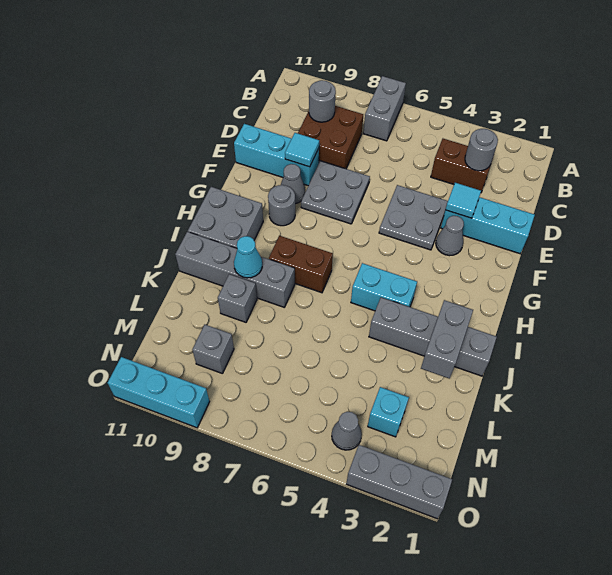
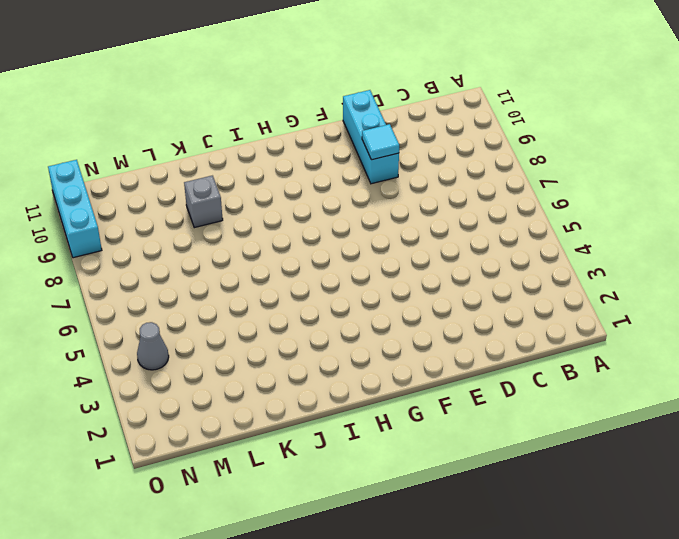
none -> grey 1x2 brick [363,76,406,141]
none -> brown 1x2 brick [431,139,491,192]
none -> brown 2x2 brick [298,106,363,169]

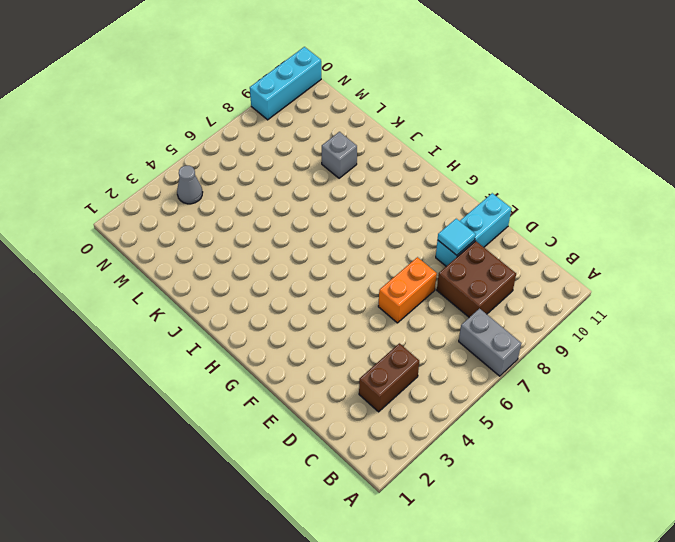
orange 1x2 brick [378,257,437,323] -> grey 2x2 plate [301,161,370,224]
none -> cyan 1x3 brick [441,197,535,254]
none -> grey 2x2 plate [379,185,448,250]
none -> grey 1x1 cone [436,216,464,256]

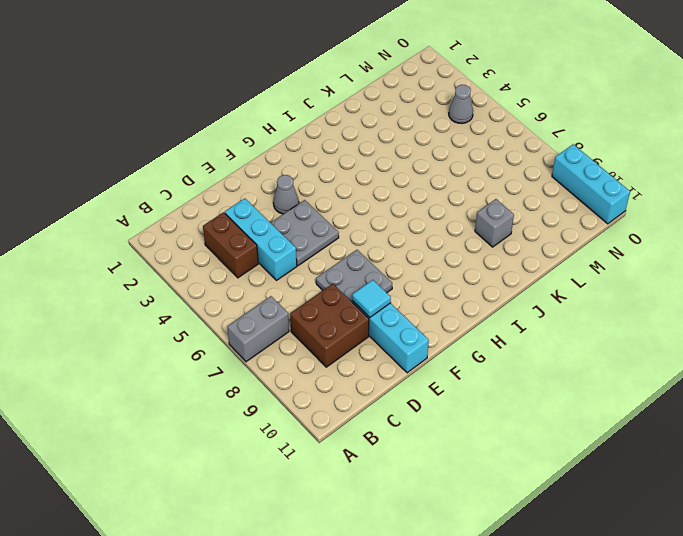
cyan 1x3 brick [225,198,297,280] -> cyan 1x3 brick moved to [441,197,535,254]
none -> grey 1x1 cone [281,164,305,204]
none -> grey 1x1 round brick [268,185,295,226]
none -> grey 2x2 brick [188,187,263,248]

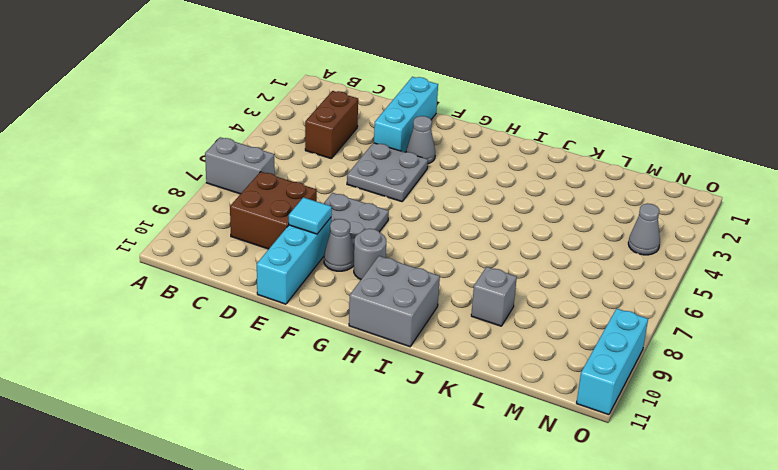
none -> cyan 1x2 brick [351,263,417,311]
none -> brown 1x2 brick [269,236,333,293]
none -> grey 1x4 brick [369,298,497,376]

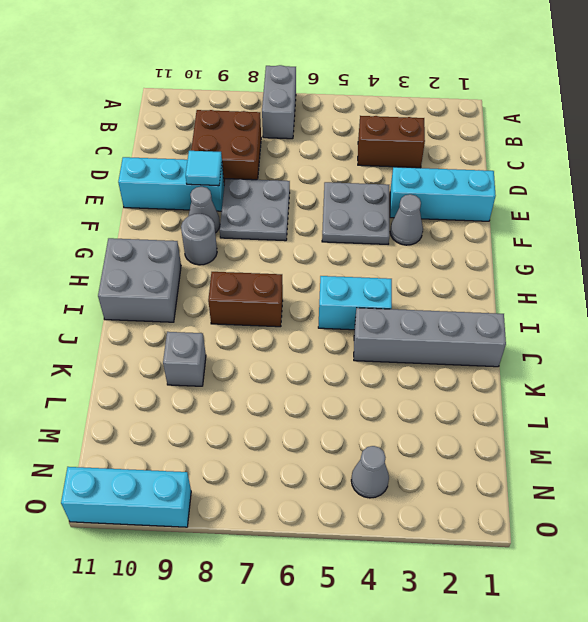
none -> grey 1x4 brick [175,232,295,307]
none -> cyan 1x1 brick [368,387,409,437]
none -> grey 1x1 brick [192,325,234,373]

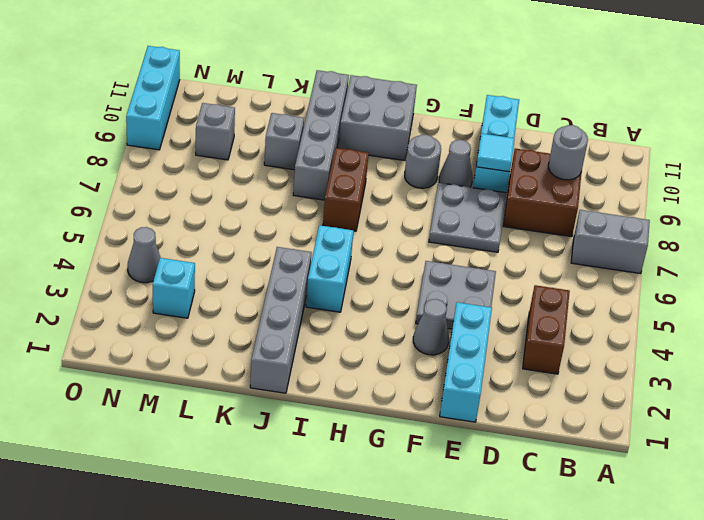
none -> grey 1x3 brick [346,445,452,519]
none -> grey 1x1 round brick [465,129,498,171]
none -> cyan 1x1 tile [445,183,481,218]

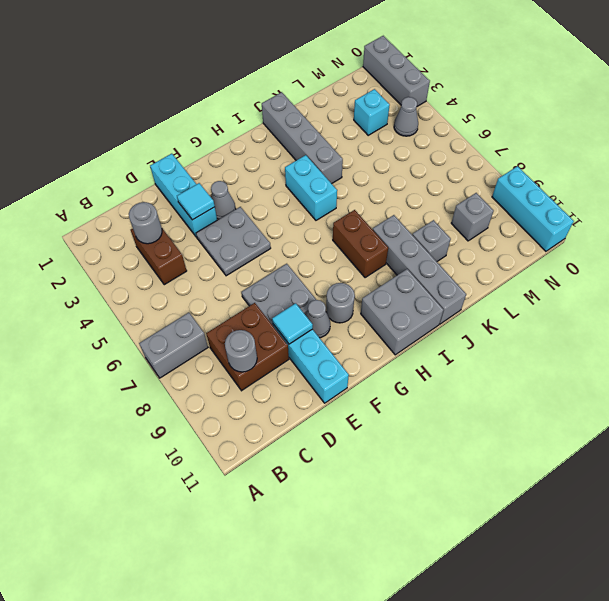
none -> grey 1x2 brick [421,300,473,378]
none -> cyan 1x1 cone [234,236,262,278]

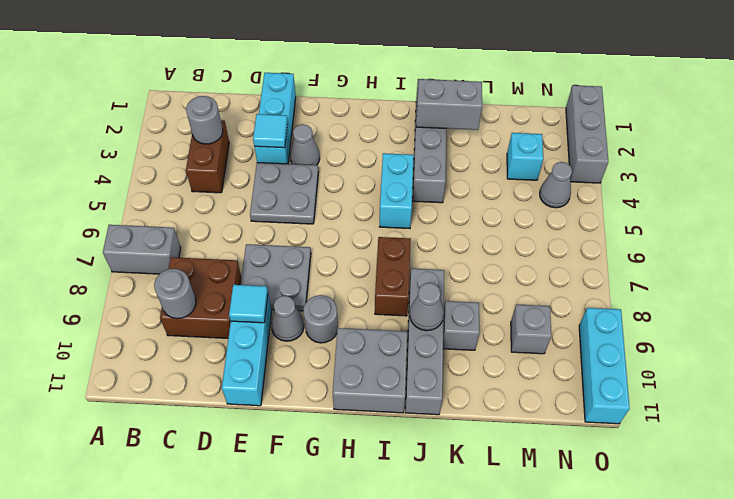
grey 1x1 cone [410,283,444,331] -> cyan 1x1 cone [234,236,262,278]

